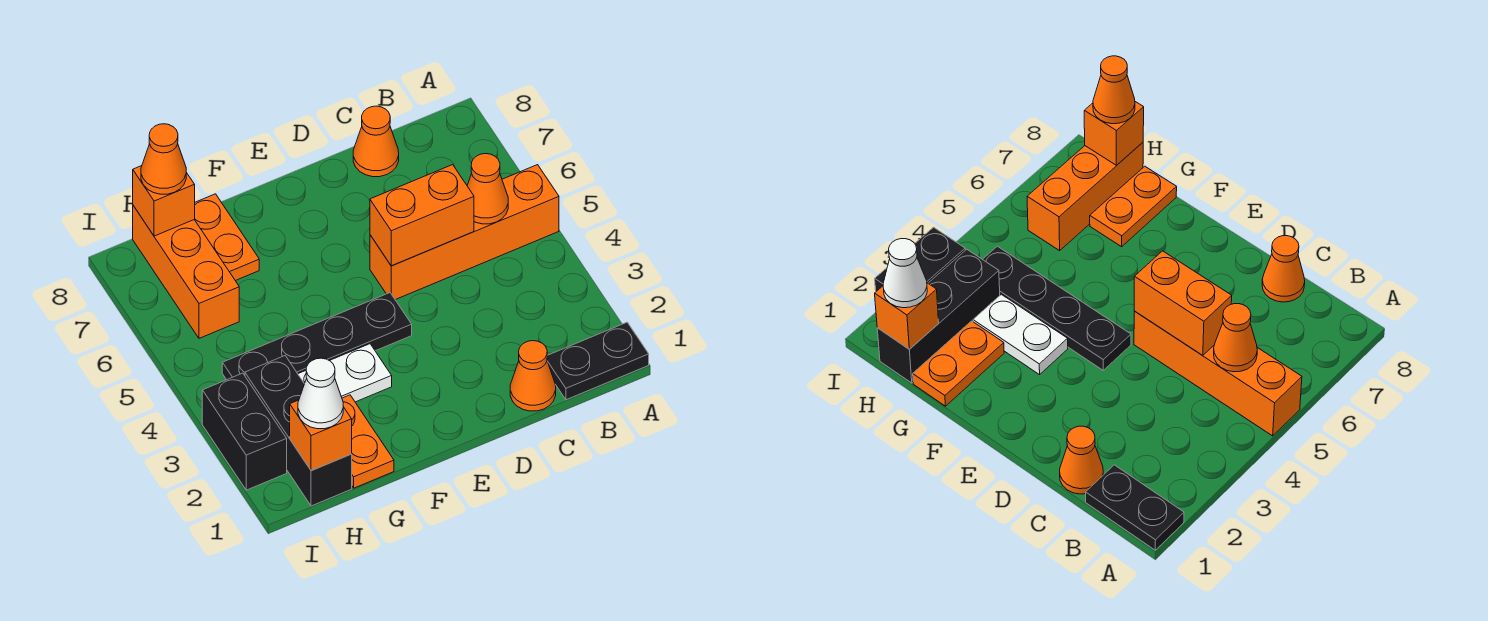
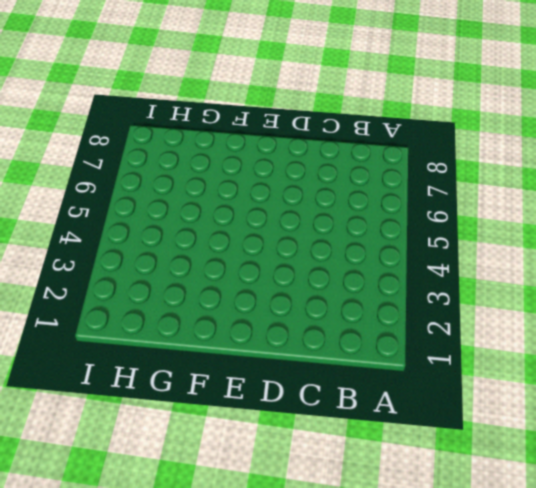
none -> black 1x2 plate [547,322,649,400]
none -> orange 1x4 brick [370,165,559,300]
none -> orange 1x1 cone [510,341,556,411]

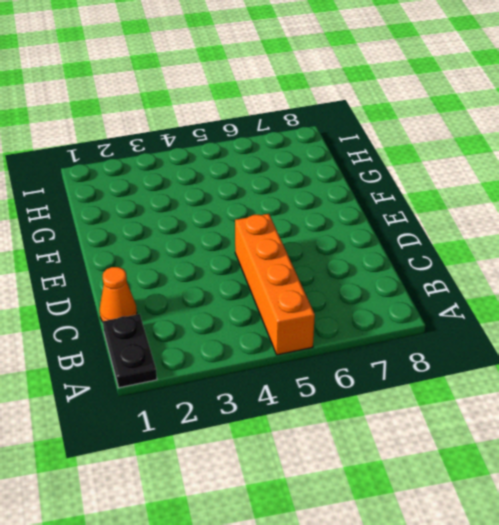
none -> orange 1x1 cone [353,106,399,177]
none -> black 1x4 plate [222,293,412,380]
none -> white 1x2 plate [298,344,392,402]

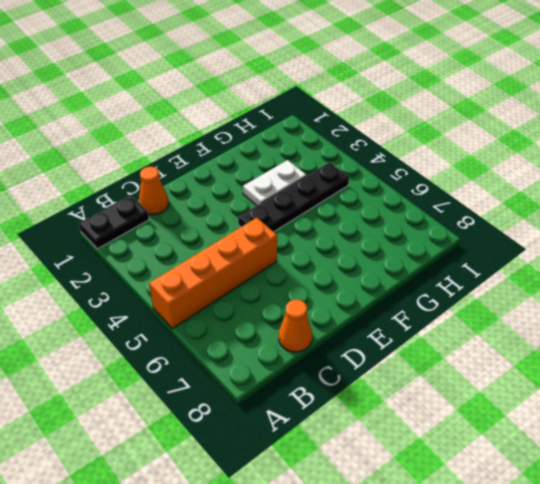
none -> orange 1x2 plate [342,395,394,488]
none -> orange 1x2 plate [194,194,259,281]
none -> black 1x3 brick [245,356,352,506]

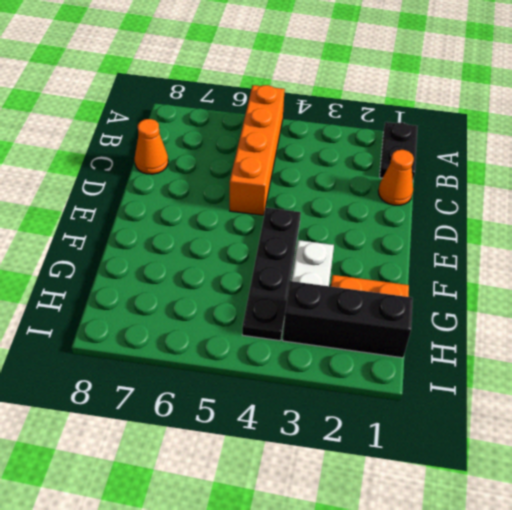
none -> orange 1x2 plate [194,194,259,281]
none -> orange 1x3 brick [133,206,239,338]
none -> black 1x2 brick [202,373,287,490]

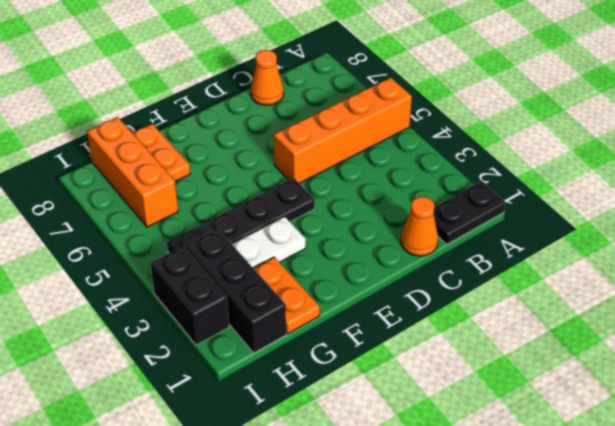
none -> orange 1x1 cone [467,154,508,224]
none -> orange 1x2 brick [370,165,474,266]
none -> orange 1x1 brick [290,400,352,471]

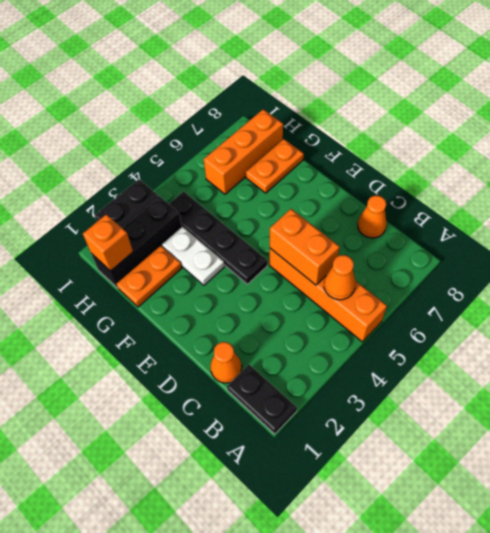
none -> orange 1x1 brick [133,166,195,236]
none -> white 1x1 cone [298,358,343,429]
none -> orange 1x1 cone [141,124,186,194]

